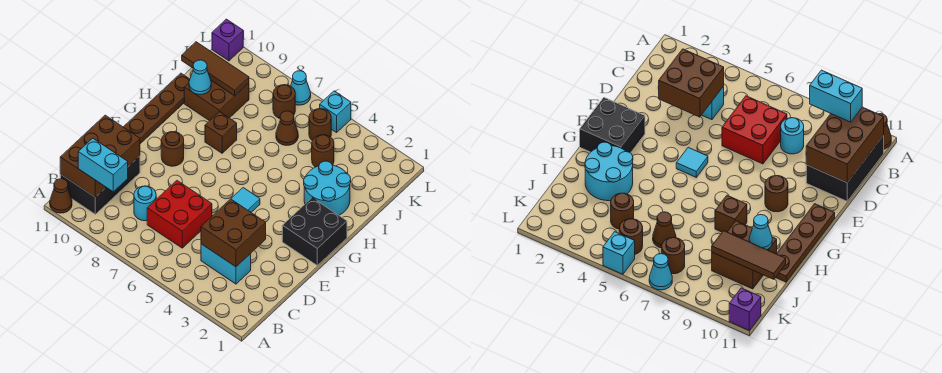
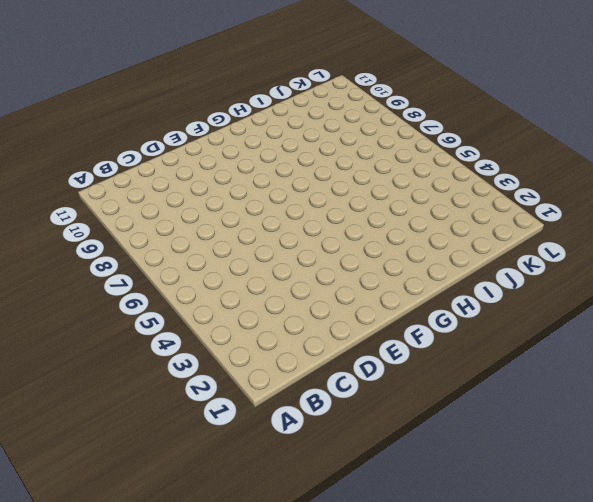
none -> brown 1x1 cone [50,179,72,213]
none -> black 2x3 brick [60,156,140,214]
none -> cyan 1x2 brick [201,244,251,284]

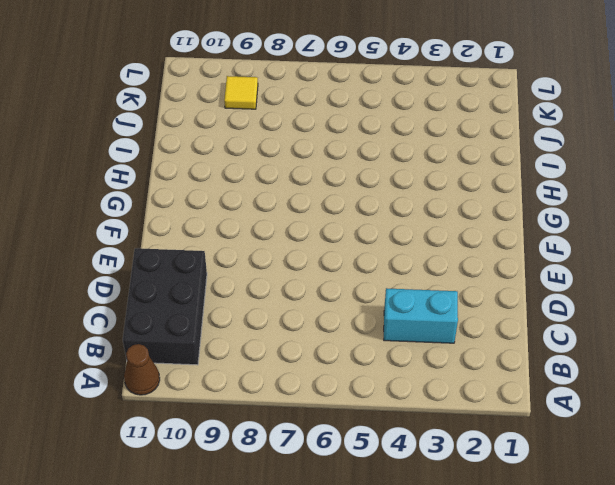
yellow 1x1 tile [224,76,258,109] -> none
none -> red 2x2 brick [147,181,212,248]
none -> cyan 1x1 round brick [134,186,156,221]
none -> black 2x2 brick [282,198,347,265]

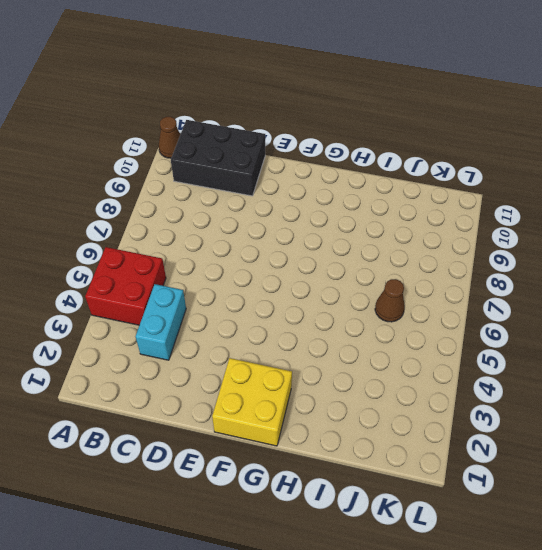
red 2x2 brick [85,247,166,325] -> red 2x2 brick moved to [147,181,212,248]
yellow 2x2 brick [212,358,292,446] -> black 2x2 brick [282,198,347,265]
none -> cyan 1x1 round brick [134,186,156,221]
none -> cyan 1x1 tile [231,188,260,212]
none -> brown 1x1 round brick [161,132,184,166]

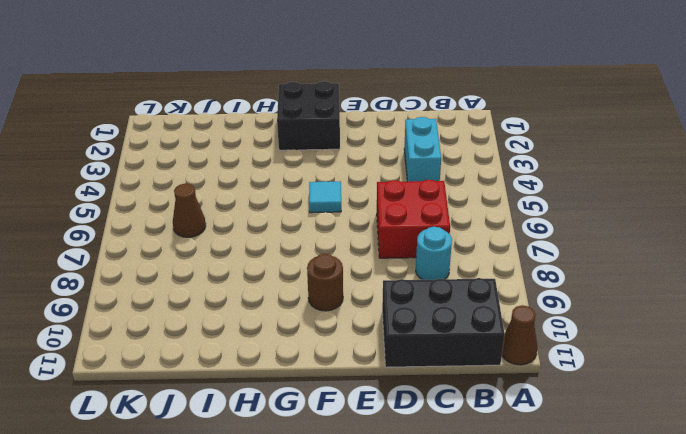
none -> brown 1x4 plate [124,73,190,144]
none -> cyan 2x2 round brick [304,161,351,215]
none -> brown 1x1 brick [205,112,237,153]

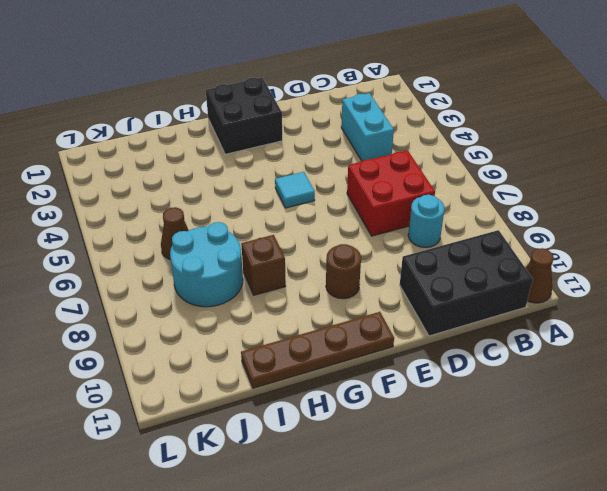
cyan 2x2 round brick [170,222,243,307] -> cyan 2x2 round brick moved to [304,161,351,215]
none -> brown 2x2 brick [184,81,249,121]
none -> brown 1x1 round brick [312,135,334,167]
none -> brown 1x1 round brick [309,109,331,141]

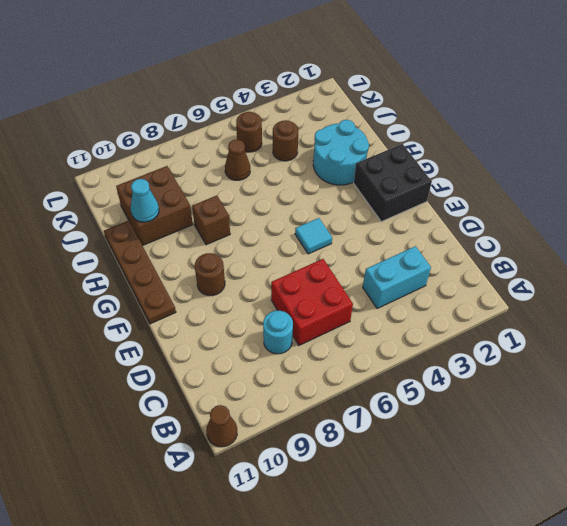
none -> black 2x3 brick [60,156,140,214]
none -> brown 1x1 round brick [273,85,295,118]
none -> cyan 1x1 brick [320,91,351,132]

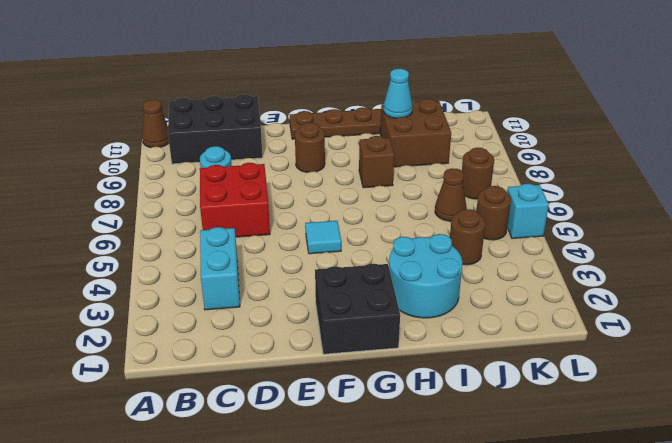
none -> cyan 1x1 cone [291,71,311,105]
none -> purple 1x1 brick [212,19,243,61]
none -> brown 2x3 brick [60,115,140,197]

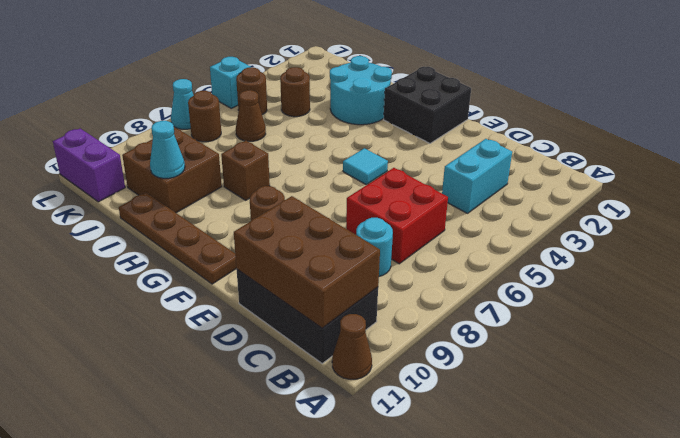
purple 1x2 brick [53,129,125,202] -> purple 1x1 brick [212,19,243,61]
none -> brown 2x2 brick [201,199,266,267]
none -> brown 1x3 tile [182,42,249,96]
none -> cyan 1x2 brick [78,138,128,192]

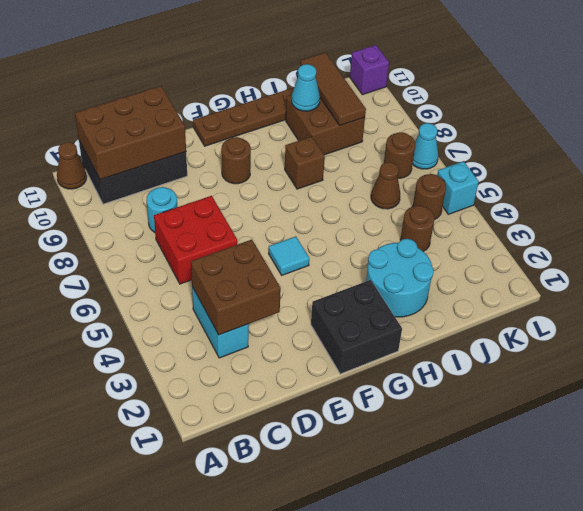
none -> cyan 1x2 brick [78,138,128,192]

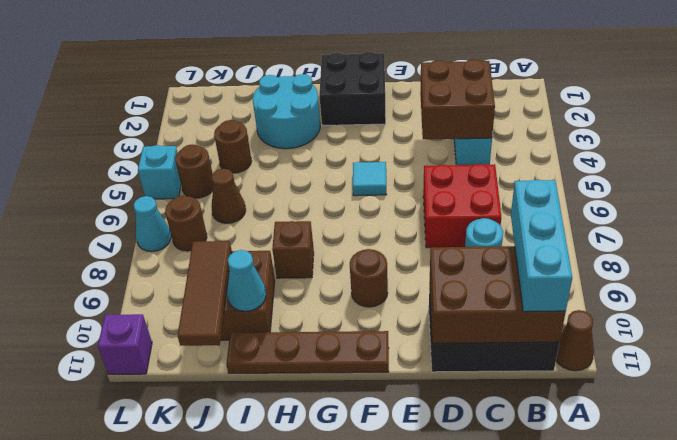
cyan 1x3 brick [511,180,572,312] -> cyan 1x2 brick [78,138,128,192]

